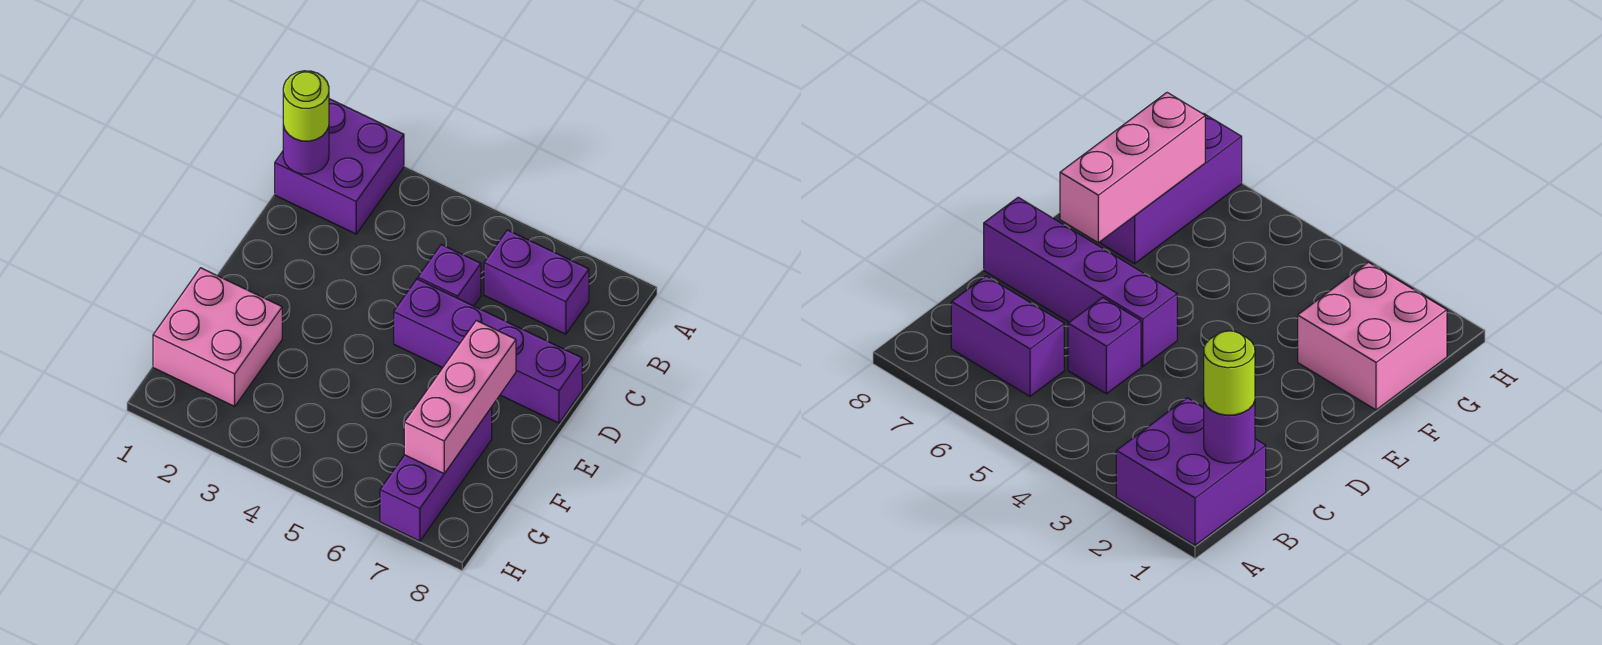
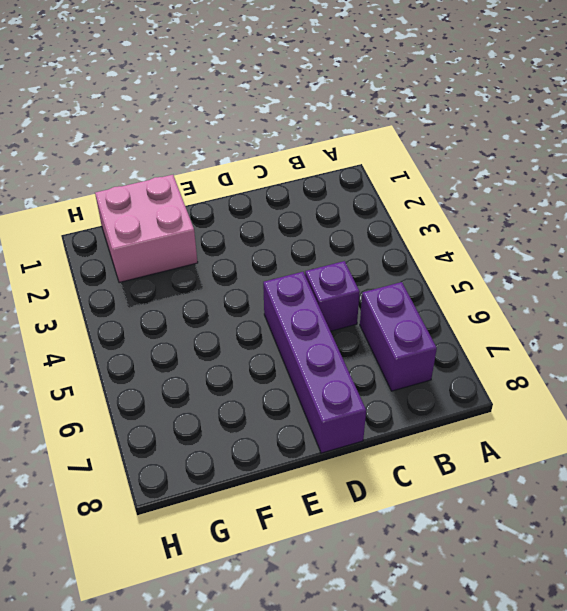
none -> purple 2x2 brick [275,99,404,234]
none -> purple 1x3 brick [380,407,492,541]

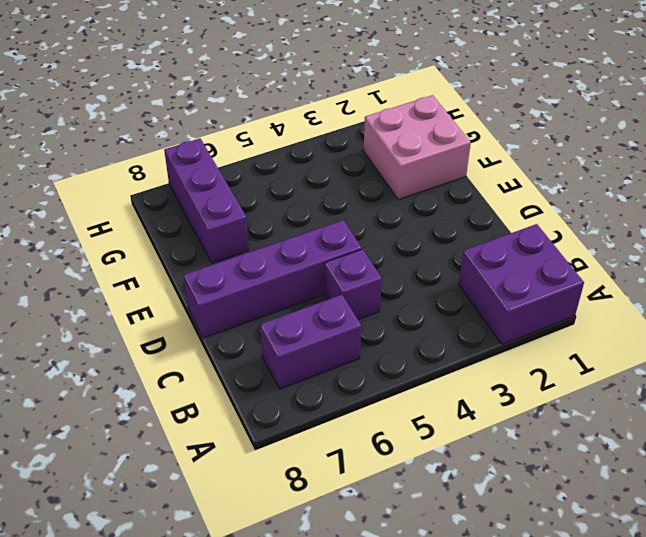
none -> purple 1x1 round brick [283,126,329,174]
none -> pink 1x3 brick [404,320,516,473]

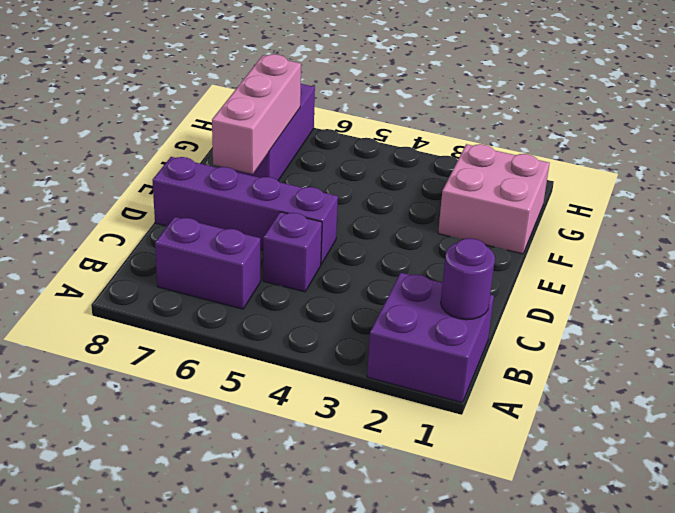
none -> lime 1x1 round brick [283,71,329,141]

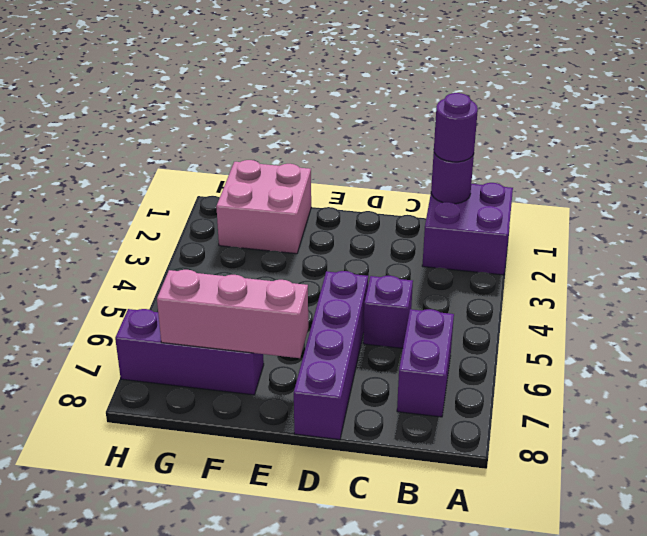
purple 1x1 round brick [434,93,478,162] -> lime 1x1 round brick [283,71,329,141]

